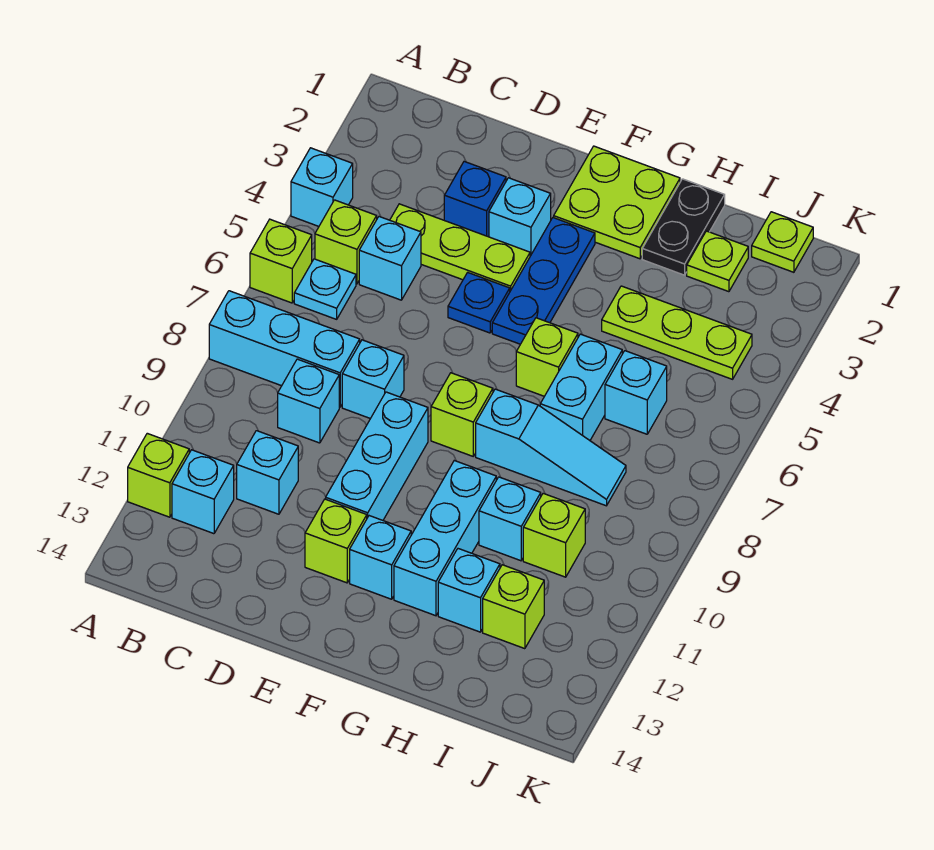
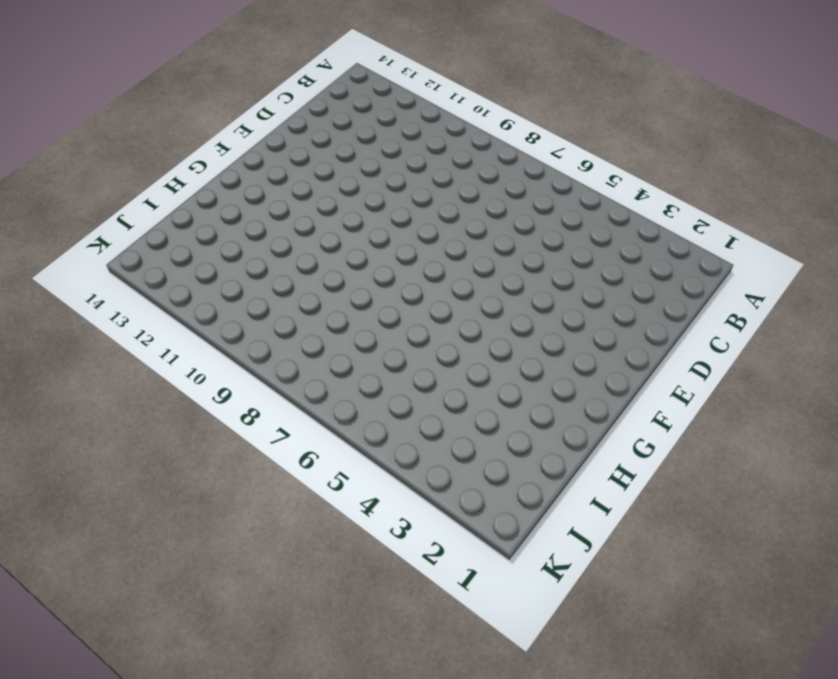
none -> cyan 1x1 brick [291,148,353,226]
none -> lime 1x1 brick [250,219,312,303]
none -> cyan 1x3 brick [209,291,360,407]
none -> lime 1x1 brick [128,433,189,517]

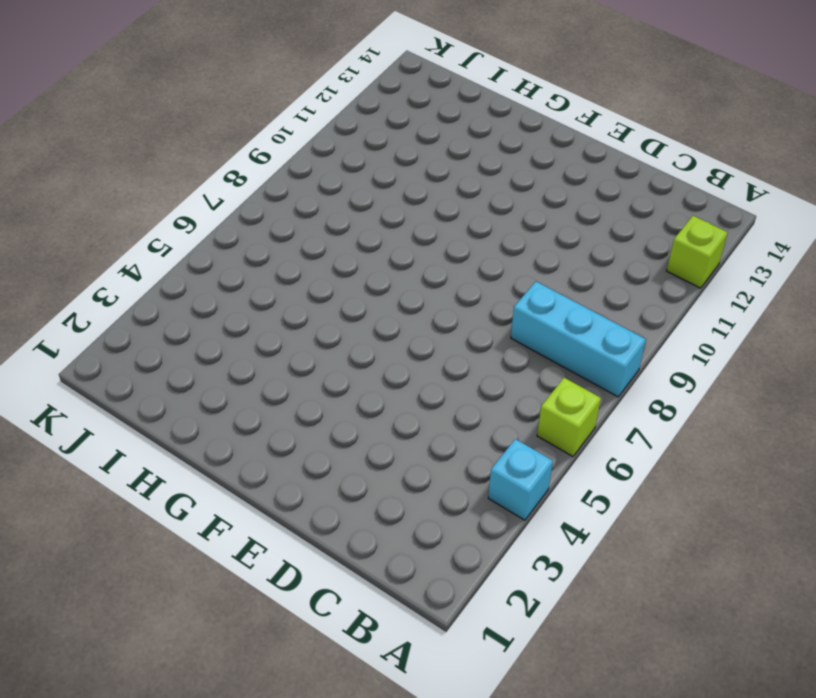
none -> lime 1x1 brick [315,200,377,284]
none -> cyan 1x1 plate [294,259,356,319]
none -> cyan 1x1 brick [172,450,234,534]
none -> lime 1x3 plate [390,204,530,291]

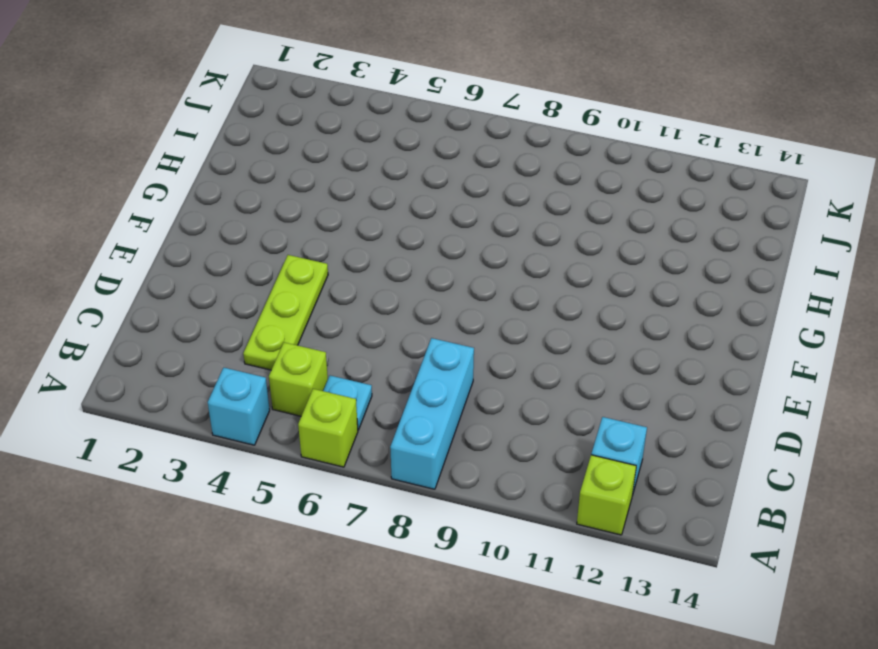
none -> cyan 1x1 brick [359,217,421,300]
none -> cyan 1x1 brick [278,359,339,443]
none -> cyan 1x1 brick [237,431,298,514]
none -> blue 1x1 brick [444,162,506,237]

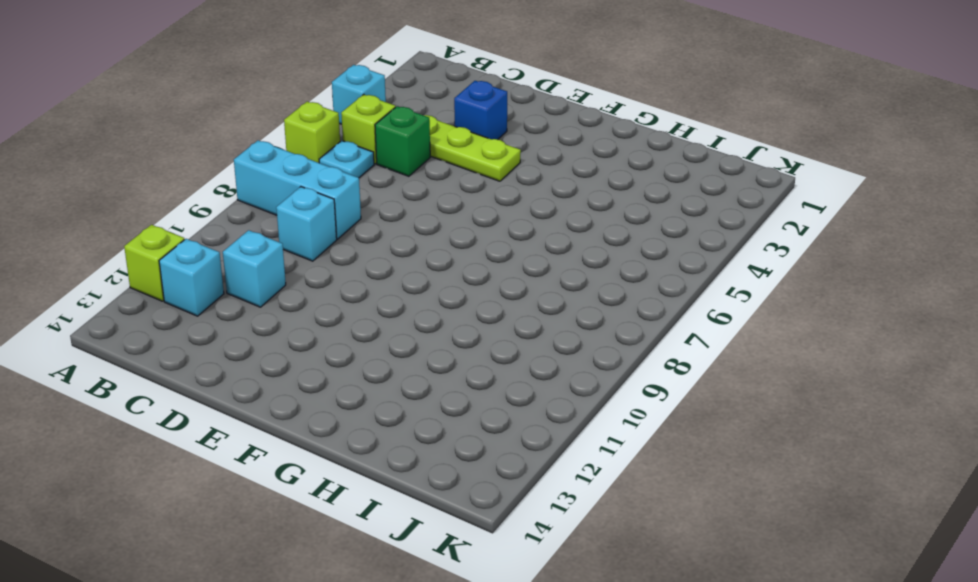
green 1x1 brick [375,106,430,176] -> cyan 1x1 brick [359,217,421,300]
none -> cyan 1x1 brick [342,340,404,419]
none -> cyan 1x1 brick [489,178,551,256]
none -> blue 1x1 plate [448,272,510,333]
none -> cyan 1x3 brick [326,392,428,520]

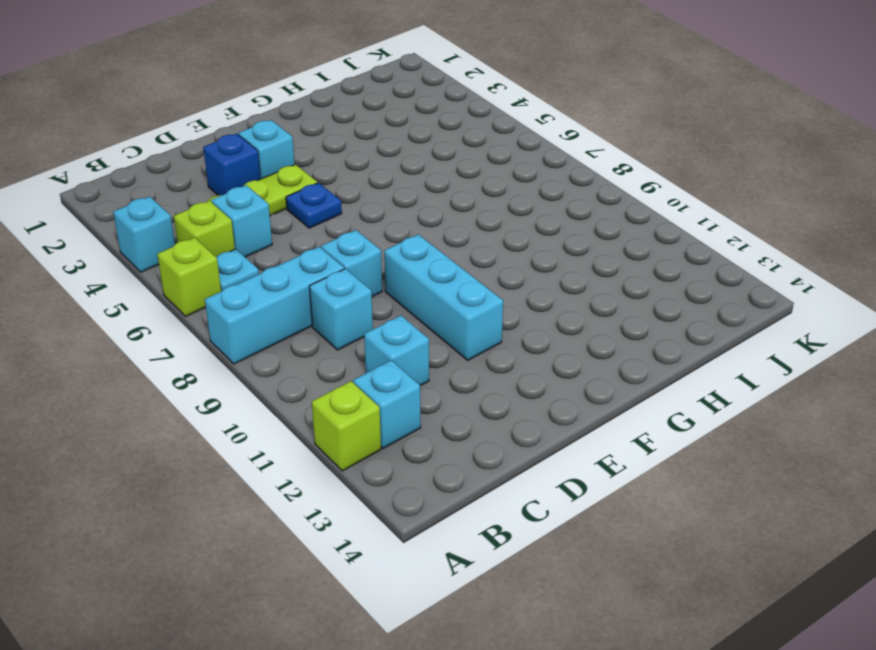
none -> lime 1x1 brick [305,499,367,583]
none -> lime 2x2 plate [554,146,680,259]
none -> blue 1x3 plate [492,218,595,344]
none -> lime 1x1 brick [431,373,493,456]

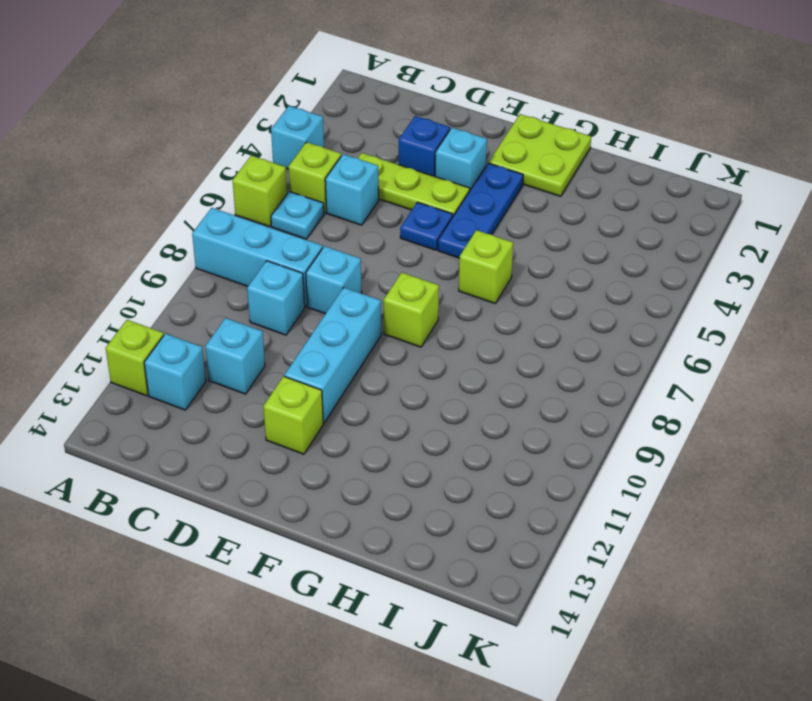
none -> cyan 1x1 brick [350,516,411,599]
none -> cyan 1x3 slope [476,389,626,506]
none -> cyan 1x3 brick [394,461,496,616]
none -> black 1x2 plate [642,179,725,275]

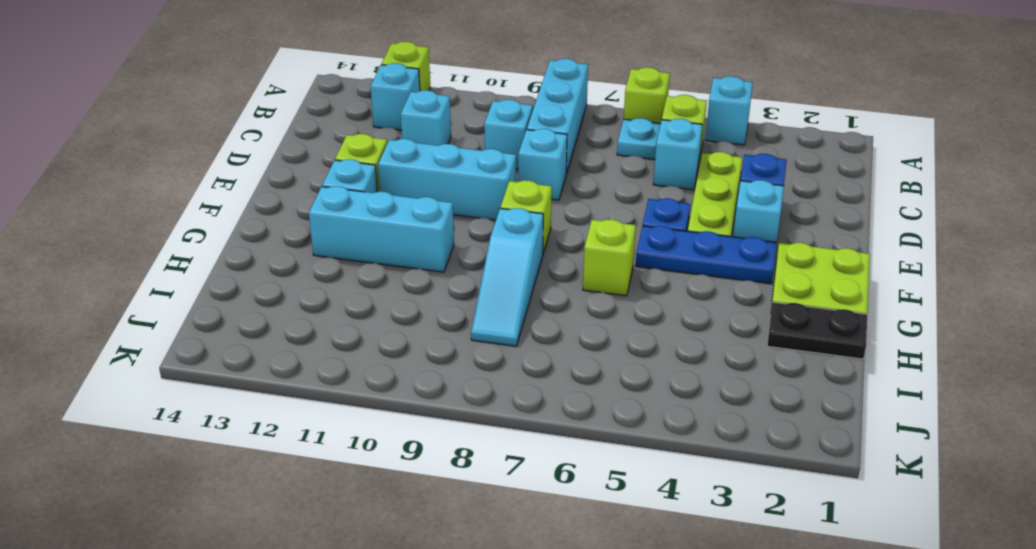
none -> lime 1x3 plate [602,286,752,379]
none -> cyan 1x2 brick [540,334,622,440]
none -> cyan 1x1 brick [479,477,541,561]
none -> cyan 1x1 brick [438,549,500,632]

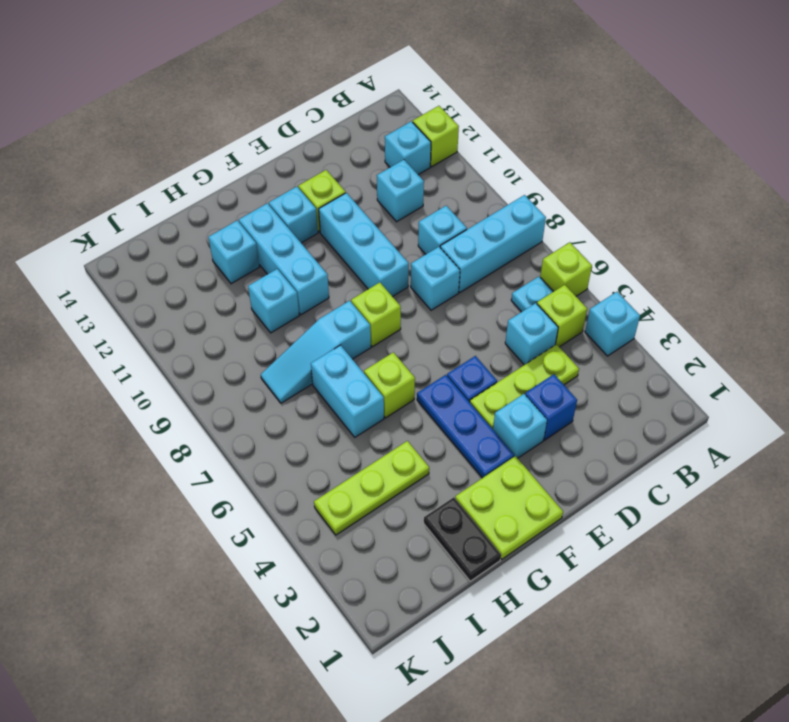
none -> lime 1x1 plate [687,231,748,292]
none -> cyan 1x1 brick [605,351,667,434]
none -> lime 1x1 brick [523,493,585,577]
none -> lime 1x1 brick [483,565,544,649]

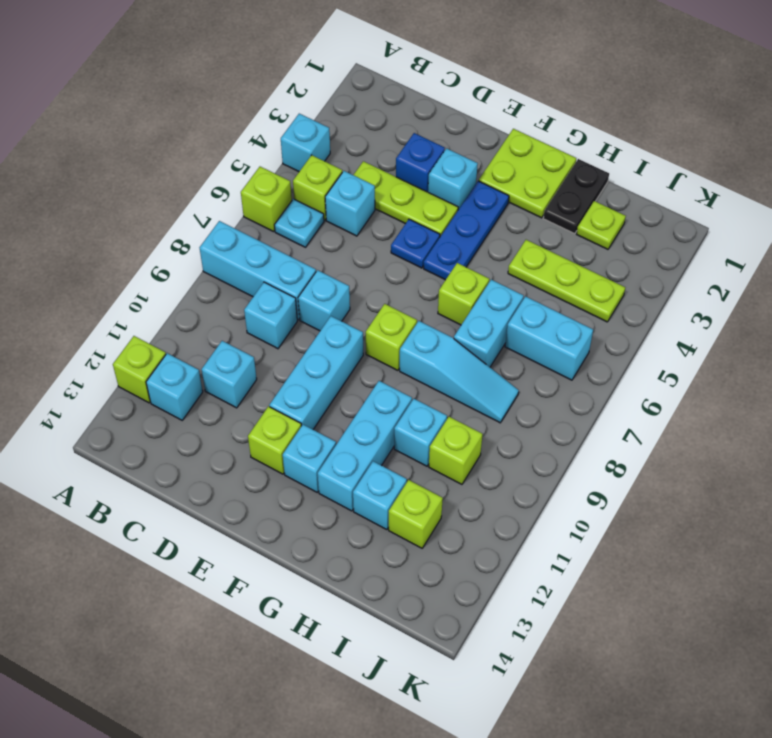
cyan 1x2 brick [505,296,593,380] -> cyan 1x1 brick [605,351,667,434]
none -> lime 1x1 plate [752,212,813,272]

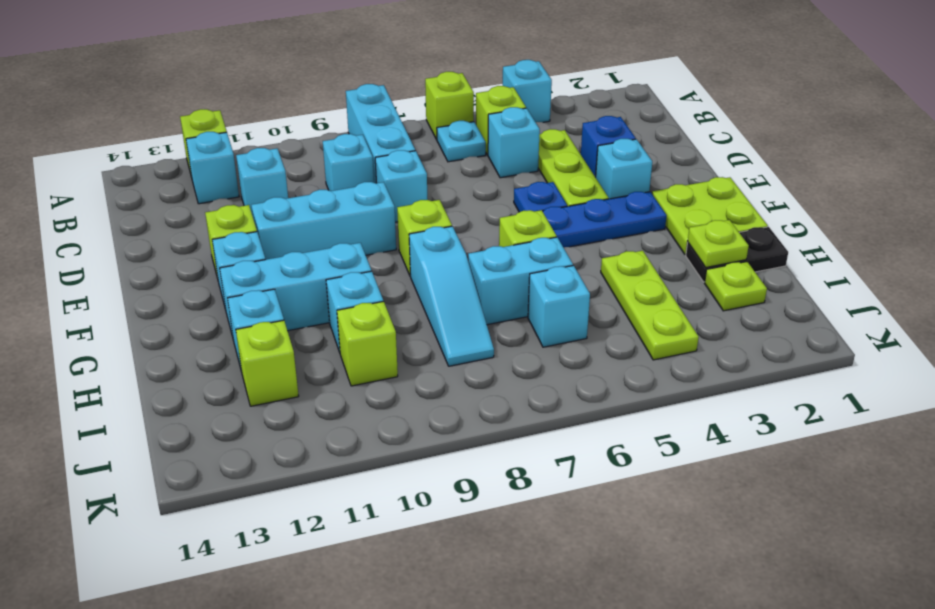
lime 1x1 plate [688,220,749,267] -> lime 1x1 plate moved to [752,212,813,272]

